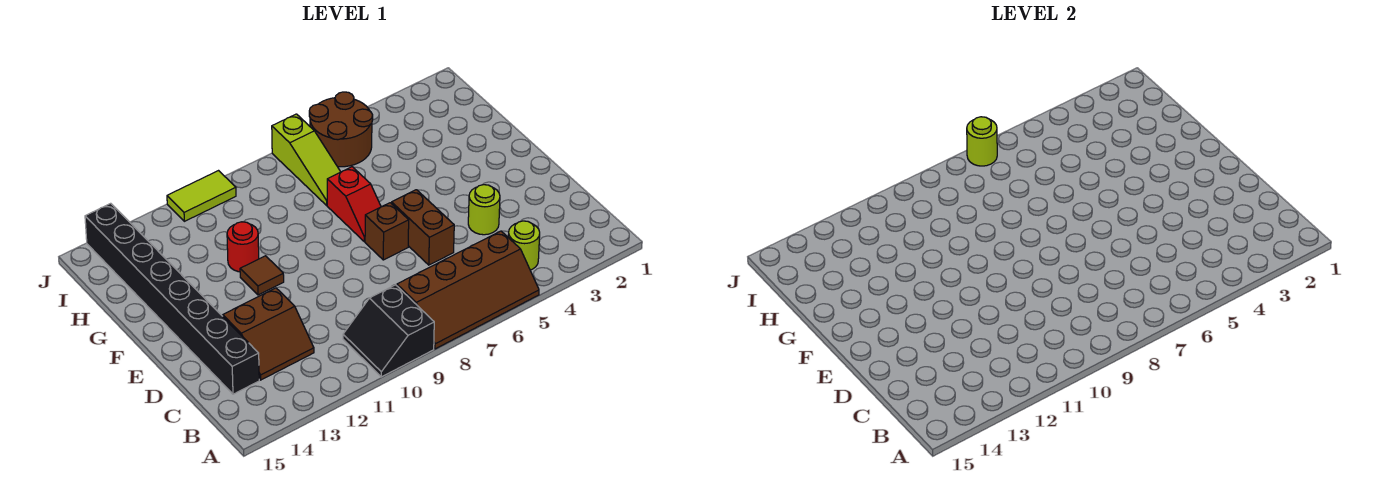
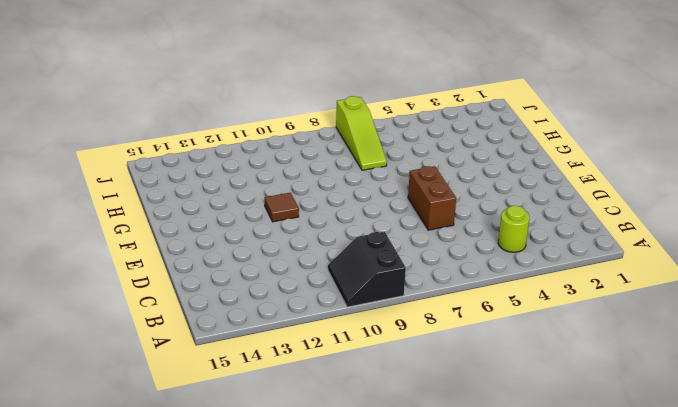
none -> brown 2x4 slope [397,231,539,349]
none -> brown 2x2 slope [223,288,314,380]
none -> black 1x8 brick [85,203,259,394]

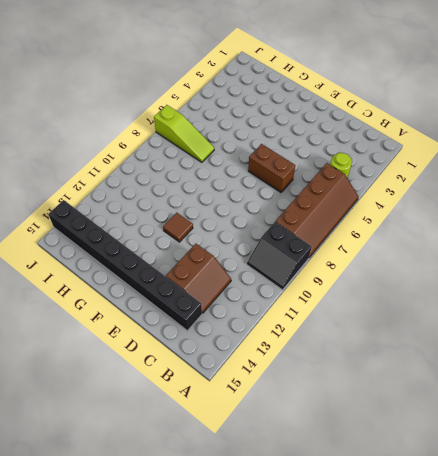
none -> lime 1x1 round brick [468,185,500,235]
none -> brown 1x1 brick [365,203,409,260]
none -> red 1x2 slope [327,167,381,242]

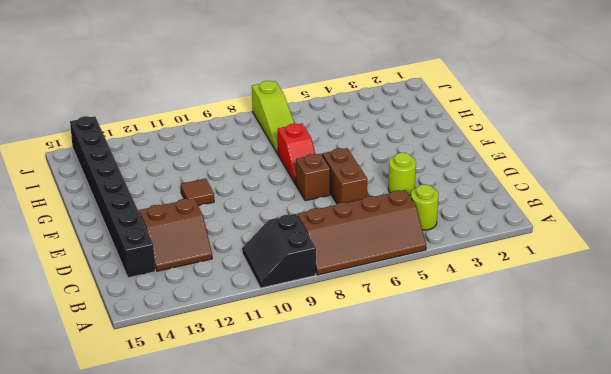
none -> red 1x1 round brick [227,222,259,272]
none -> brown 2x2 round brick [309,92,373,167]
none -> lime 1x2 tile [167,171,236,221]

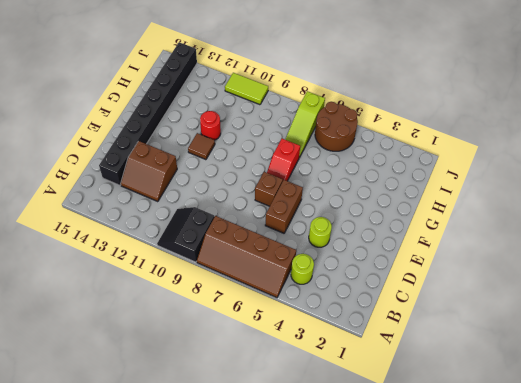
none -> lime 1x1 round brick [967,117,997,166]

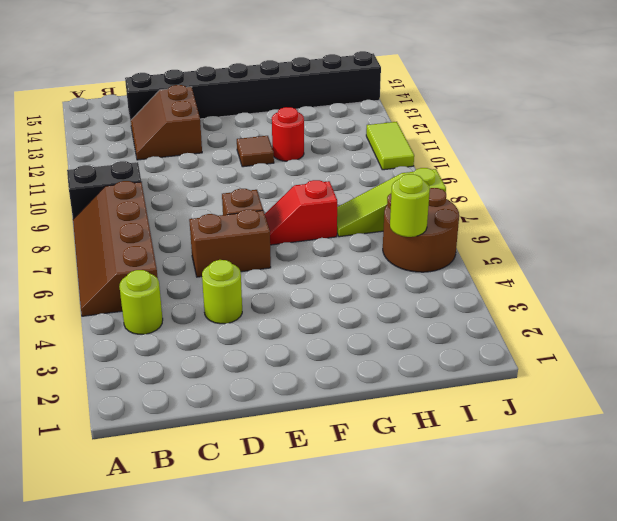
lime 1x1 round brick [390,174,430,237] -> lime 1x1 round brick moved to [967,117,997,166]

